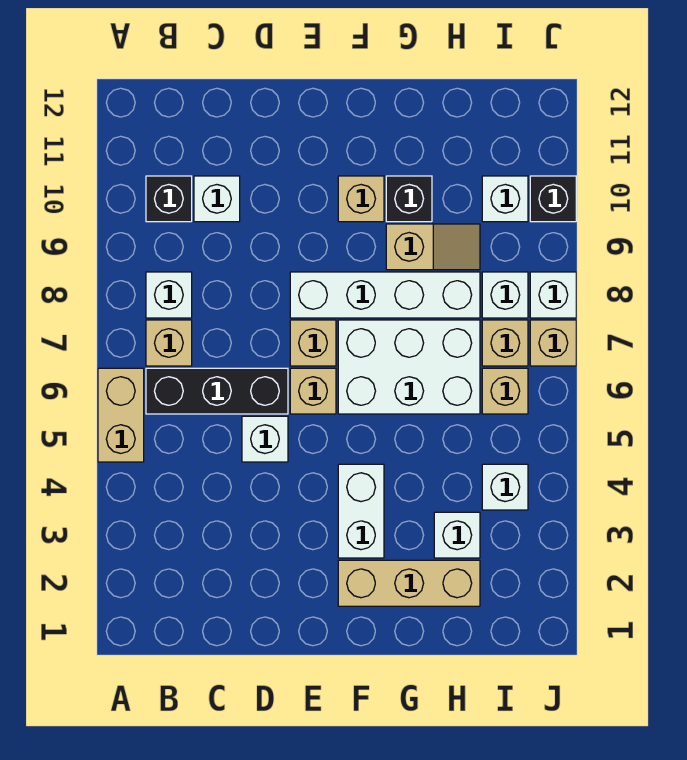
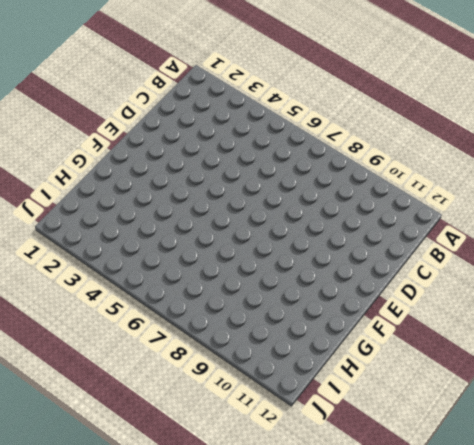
none -> tan 1x2 brick [98,368,144,462]
none -> black 1x3 brick [146,368,288,414]
none -> tan 1x1 brick [146,320,192,366]

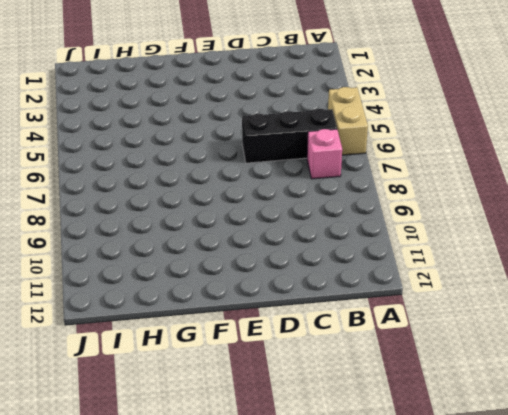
pink 1x1 brick [307,129,342,179] -> tan 1x1 brick [146,320,192,366]
none -> white 1x1 brick [146,272,192,318]
none -> black 1x1 brick [146,176,192,222]
none -> white 1x1 brick [194,176,240,222]

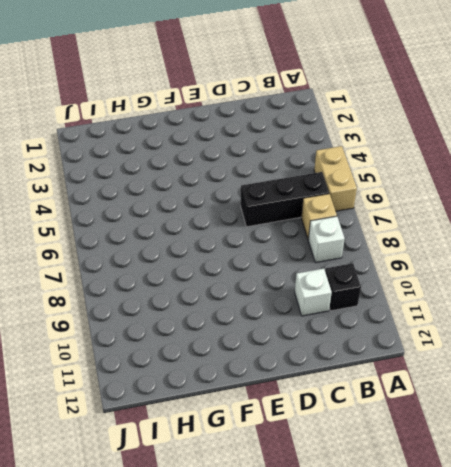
none -> white 1x1 brick [242,416,288,462]
none -> tan 1x1 brick [290,368,336,414]
none -> tan 1x1 brick [290,320,336,366]

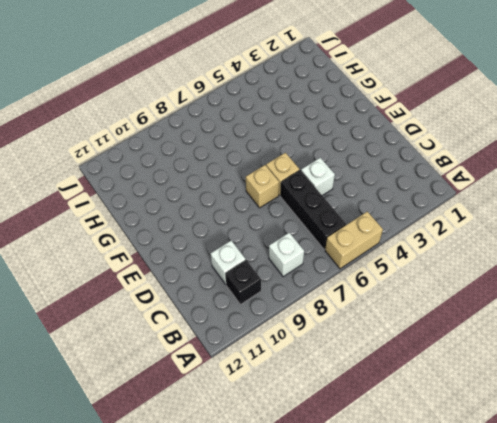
none -> tan 1x1 brick [146,320,192,366]
none -> white 1x4 brick [290,272,480,318]
none -> tan 1x3 brick [338,560,480,606]

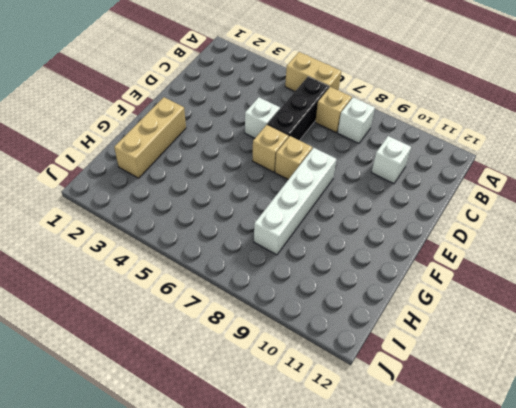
none -> black 1x1 brick [146,176,192,222]
none -> white 1x2 brick [338,464,384,558]
none -> white 2x3 brick [338,320,480,414]

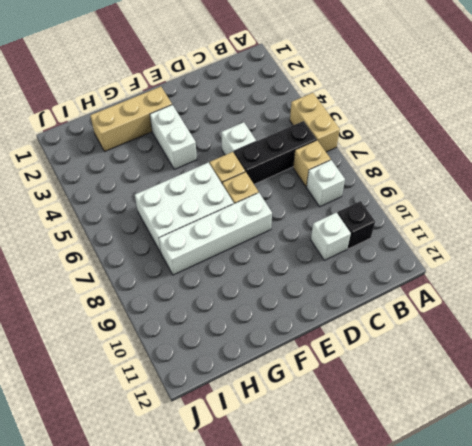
none -> tan 1x1 brick [338,176,384,222]
none -> tan 1x2 slope [386,224,480,270]
none -> black 1x1 brick [386,176,432,222]

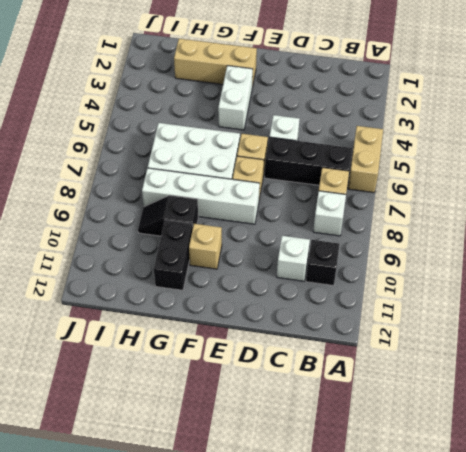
black 1x2 slope [138,195,198,236] -> tan 1x2 slope [386,224,480,270]
black 1x2 brick [154,220,193,290] -> black 1x1 brick [386,176,432,222]
none -> white 1x1 brick [434,512,480,558]
none -> white 1x1 brick [482,464,528,510]
none -> tan 1x1 brick [482,368,528,414]

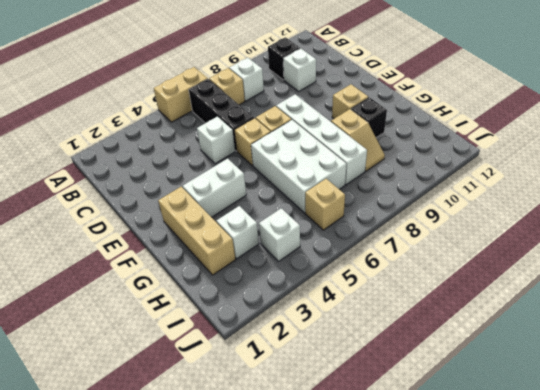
none -> tan 1x1 brick [482,320,528,366]
none -> white 1x1 brick [482,272,528,318]
none -> white 1x1 brick [482,176,528,222]

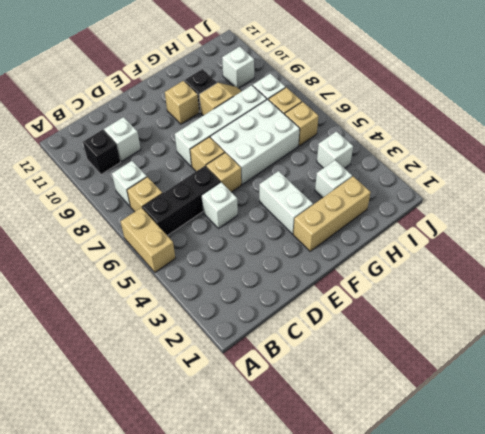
none -> tan 1x1 brick [530,320,576,366]
none -> white 1x1 brick [530,272,576,318]
none -> black 1x1 brick [530,176,576,222]

